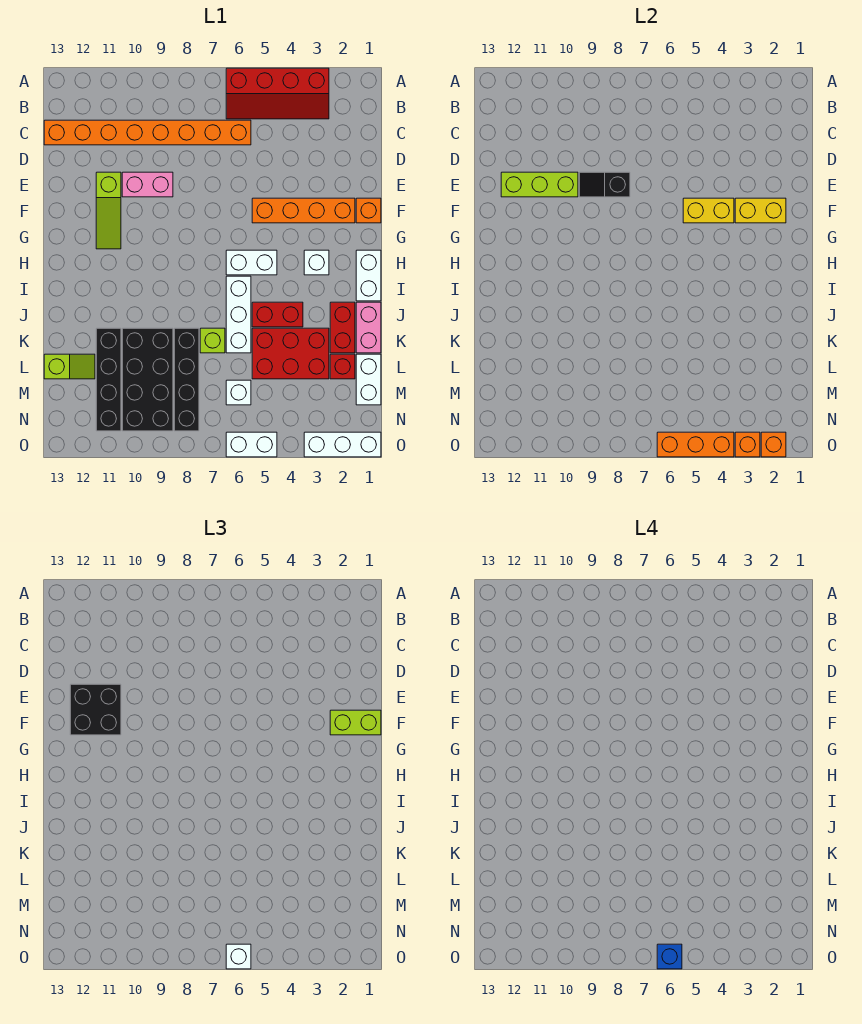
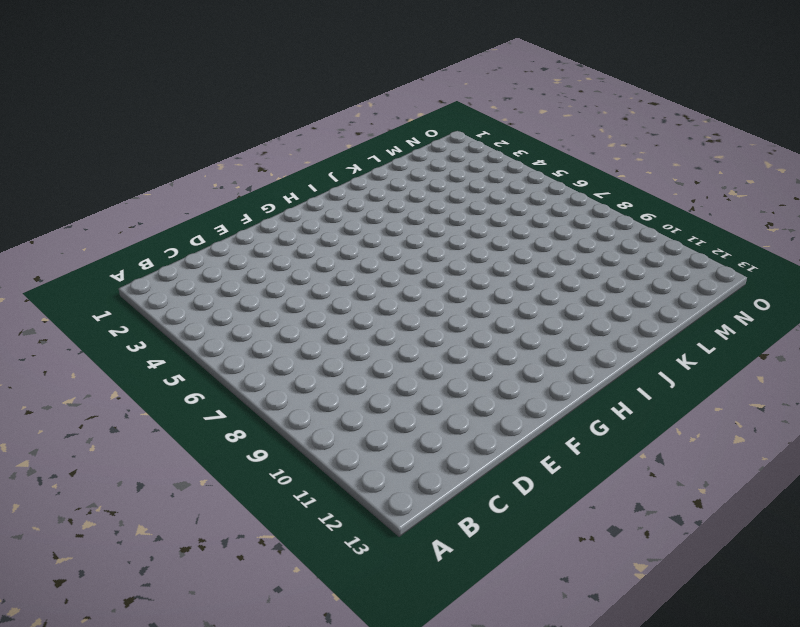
none -> red 2x4 slope [226,68,329,119]
none -> orange 1x8 brick [44,120,251,145]
none -> pink 1x2 brick [122,172,173,197]
none -> lime 1x3 slope [96,172,121,249]

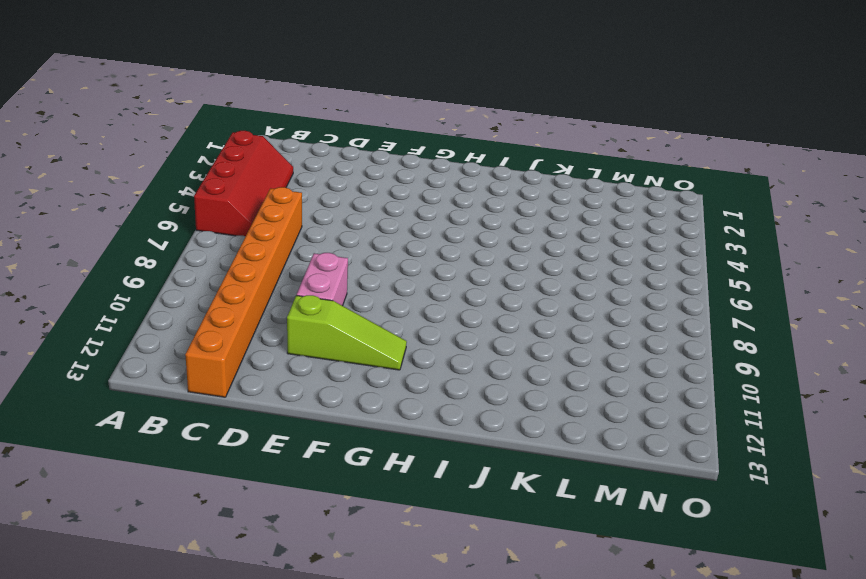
none -> orange 1x1 brick [356,198,381,223]
none -> orange 1x4 brick [252,198,355,223]
none -> white 1x2 brick [356,250,381,301]
none -> white 1x1 brick [304,250,329,275]

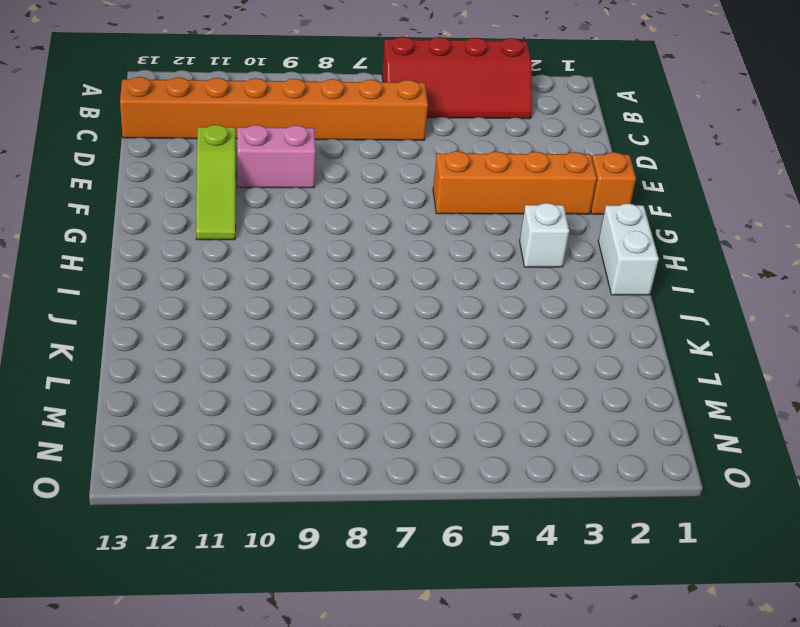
none -> white 1x2 brick [226,250,277,275]
none -> white 1x3 brick [226,276,251,353]
none -> pink 1x2 brick [356,302,381,353]
none -> red 1x2 brick [330,302,355,353]

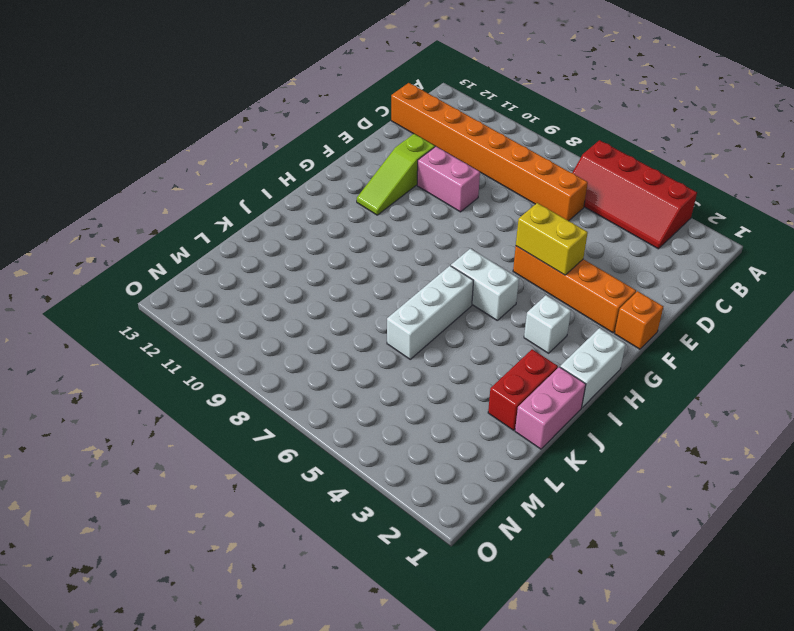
none -> red 1x2 brick [252,302,303,327]
none -> red 2x3 brick [252,328,329,379]
none -> lime 1x1 brick [200,328,225,353]
none -> black 1x4 brick [174,328,199,431]

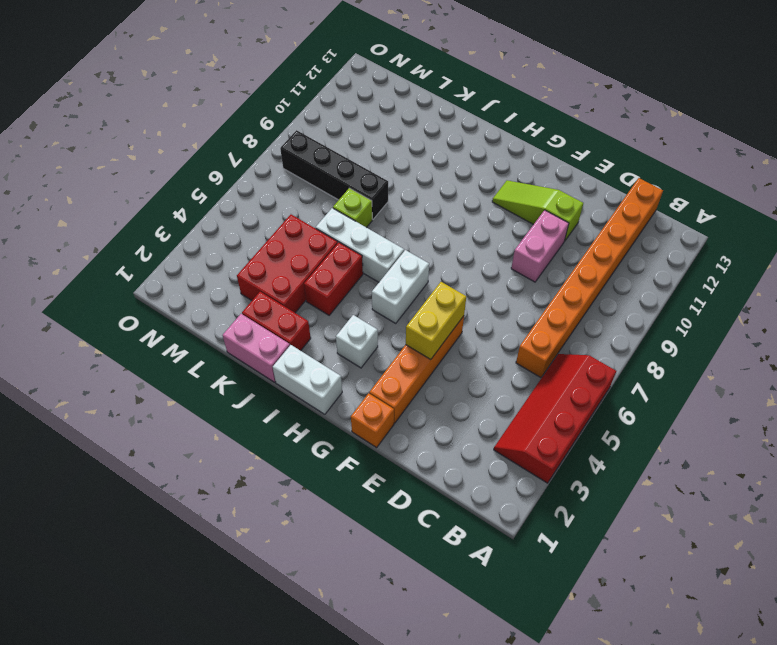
none -> black 2x4 brick [122,328,173,431]
none -> black 1x4 brick [96,328,121,431]
none -> white 1x2 brick [356,354,381,405]
none -> red 1x1 brick [330,354,355,379]

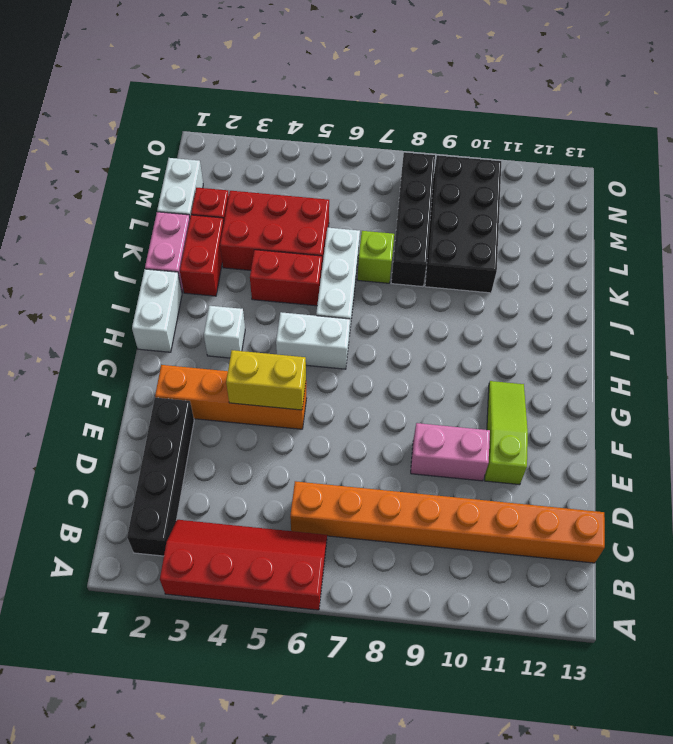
black 1x4 brick [127,398,194,556] -> black 1x4 brick moved to [96,328,121,431]
none -> orange 1x1 brick [356,198,381,223]
none -> lime 1x2 slope [44,354,95,379]
none -> white 1x1 brick [226,380,251,405]
none -> white 1x3 brick [304,432,381,457]

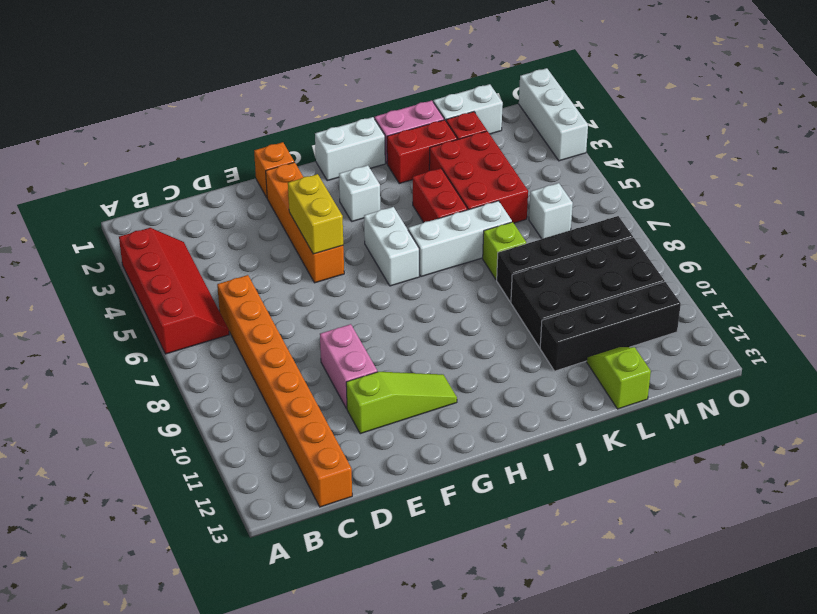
none -> white 1x2 brick [226,432,277,457]
none -> black 1x2 slope [579,172,630,197]
none -> lime 1x3 brick [501,172,578,197]
none -> yellow 1x2 brick [735,198,786,223]

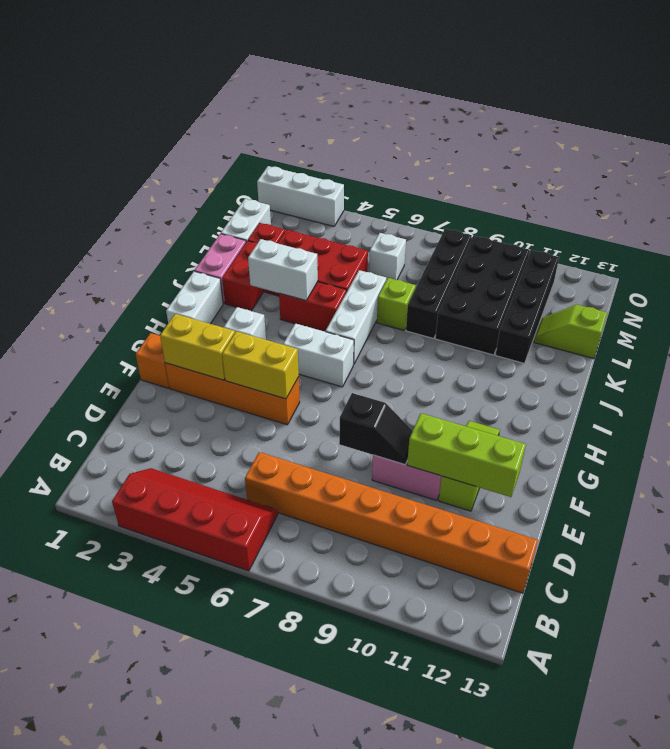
white 1x2 brick [248,239,318,301] -> white 1x2 brick moved to [226,432,277,457]
none -> orange 1x1 brick [761,432,786,457]
none -> orange 1x1 brick [735,432,760,457]
none -> orange 1x3 brick [657,432,734,457]
none -> black 2x2 brick [70,684,121,735]

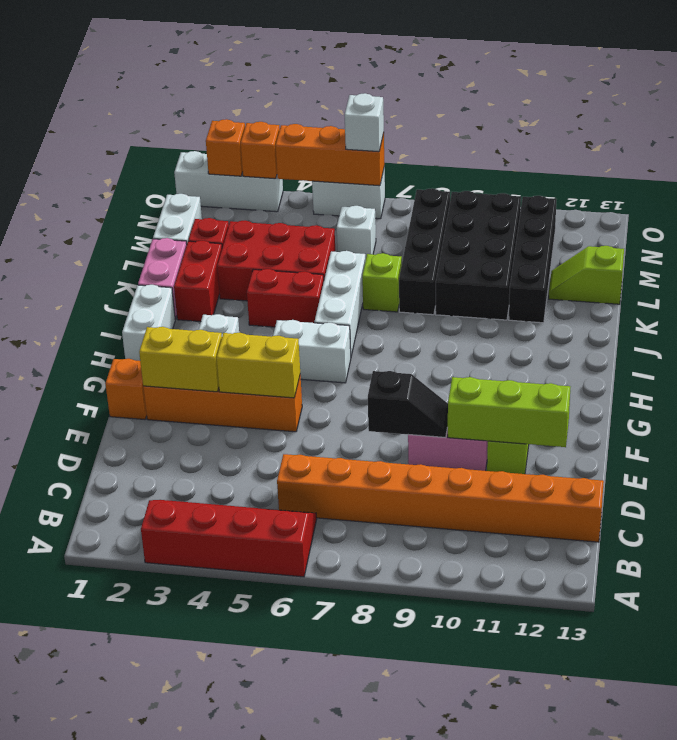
none -> black 2x2 brick [70,684,121,735]
none -> lime 1x2 brick [330,710,381,735]
none -> blue 1x1 brick [657,944,682,969]

